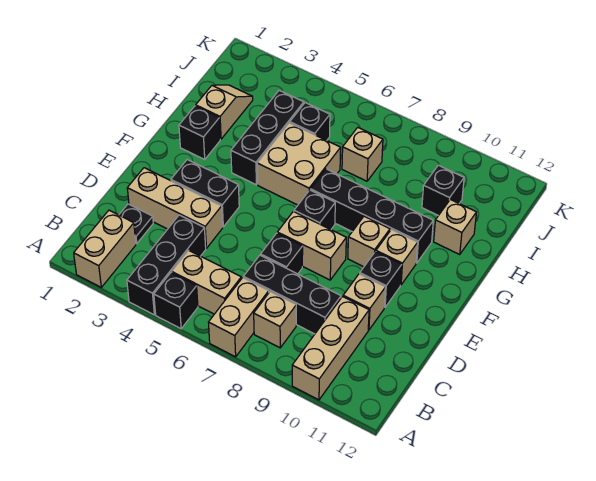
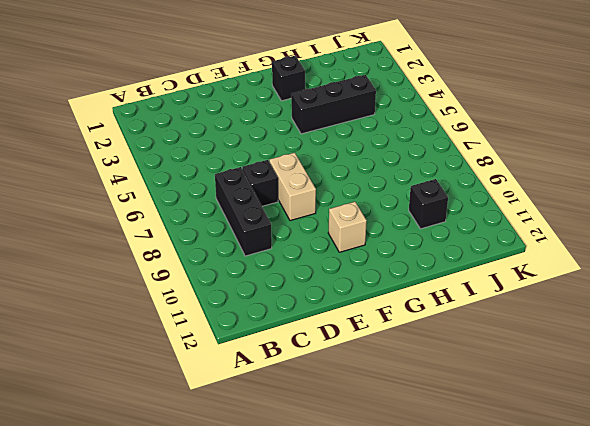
none -> tan 1x2 brick [74,210,136,287]
none -> black 1x3 brick [127,215,206,315]
none -> black 1x1 brick [154,273,198,329]

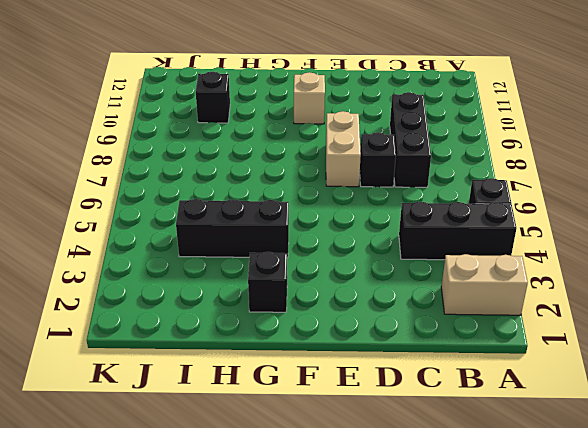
none -> tan 1x2 brick [208,278,269,357]
none -> tan 1x3 brick [292,297,369,400]
none -> tan 1x2 brick [172,250,241,314]

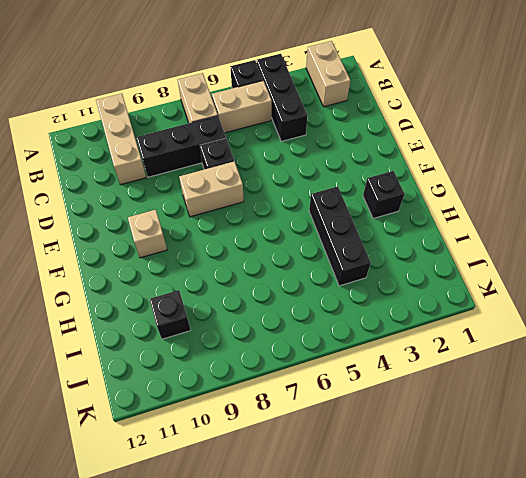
none -> tan 1x1 brick [254,292,296,348]
none -> black 1x1 plate [119,204,153,244]
none -> tan 1x3 brick [127,168,223,248]

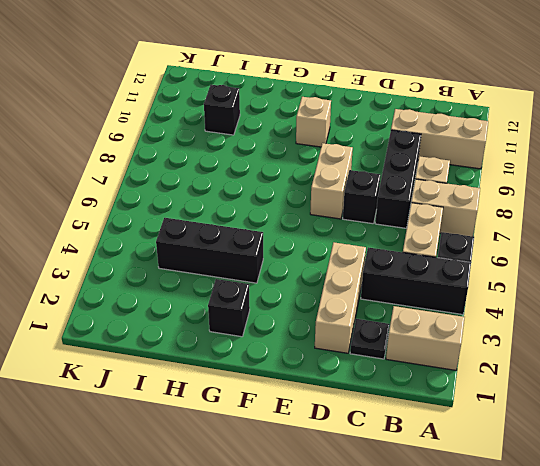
none -> tan 1x1 brick [343,274,386,330]
none -> black 1x2 brick [171,160,239,227]
none -> black 1x1 brick [360,252,402,307]

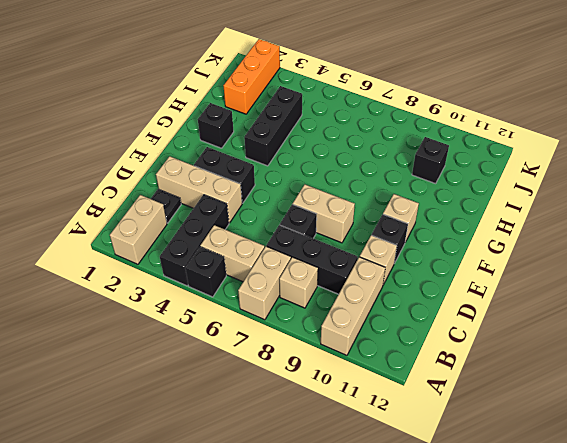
orange 1x3 brick [224,39,280,114] -> tan 1x2 slope [196,85,253,139]
none -> black 1x1 brick [294,190,335,230]
none -> tan 1x1 brick [348,216,390,267]
none -> tan 2x2 brick [257,123,341,205]

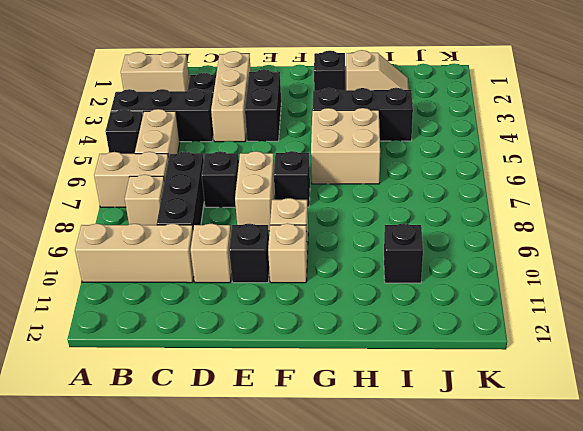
none -> black 1x4 brick [310,169,433,263]
none -> tan 1x1 brick [434,199,476,254]
none -> black 1x1 brick [290,103,330,141]

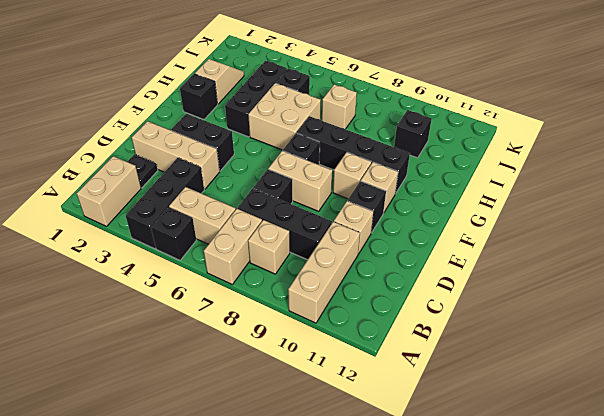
none -> tan 1x1 brick [434,199,476,254]

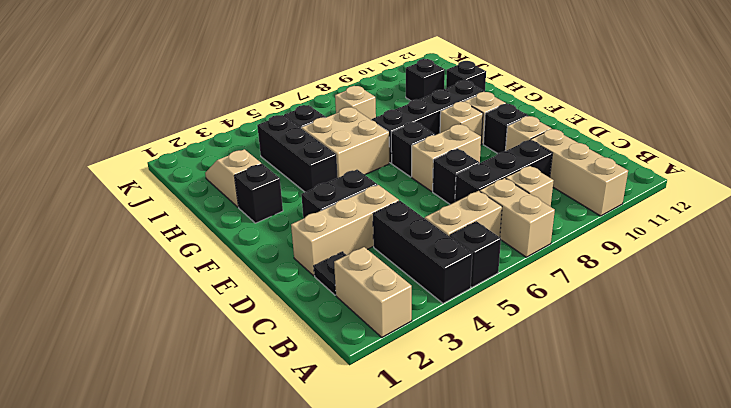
black 1x1 brick [446,61,486,92] -> tan 1x1 brick [434,199,476,254]

